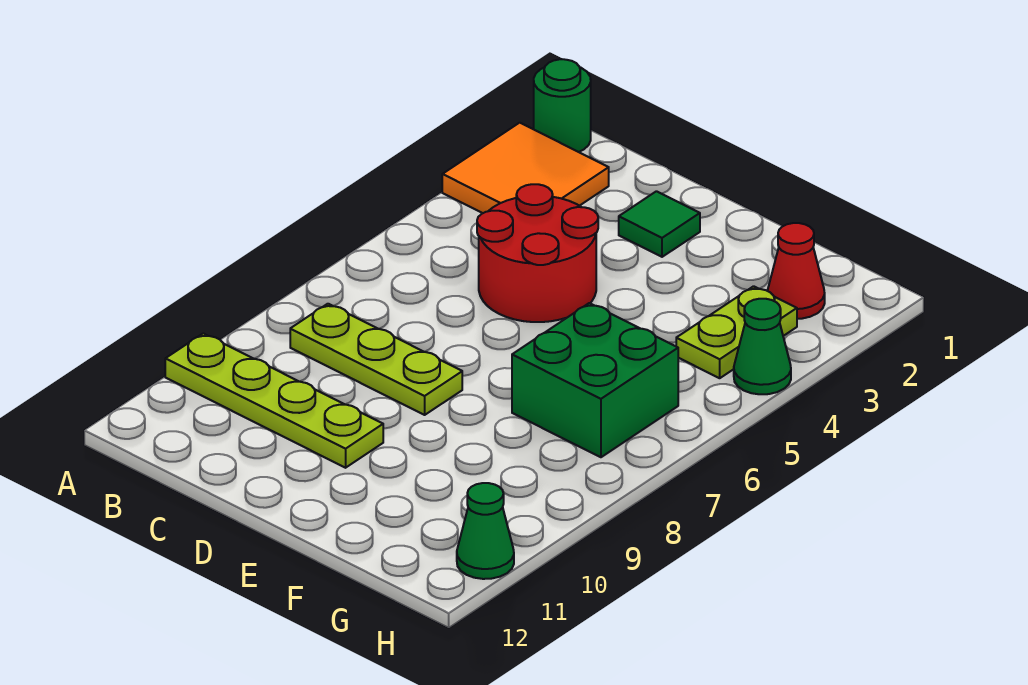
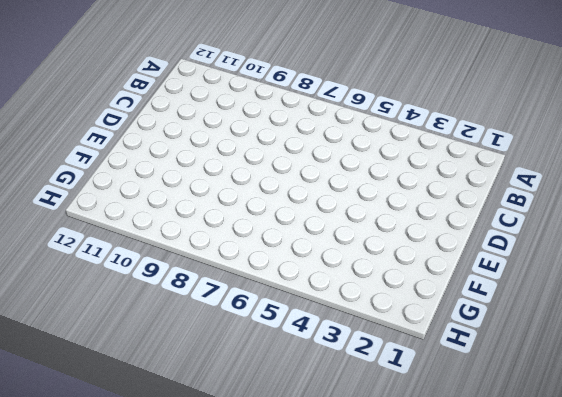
none -> green 1x1 round brick [534,59,591,152]
none -> orange 2x2 tile [442,123,609,213]

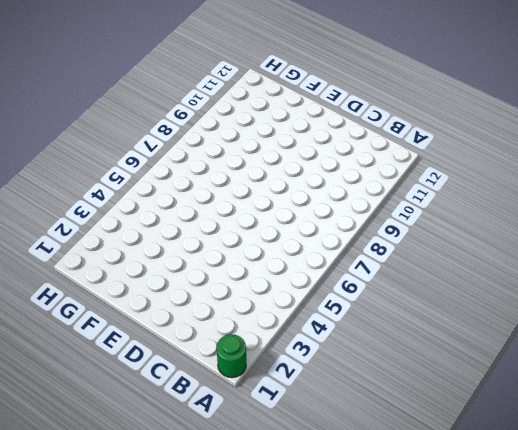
none -> orange 2x2 tile [442,123,609,213]
none -> lime 1x4 plate [165,333,383,468]

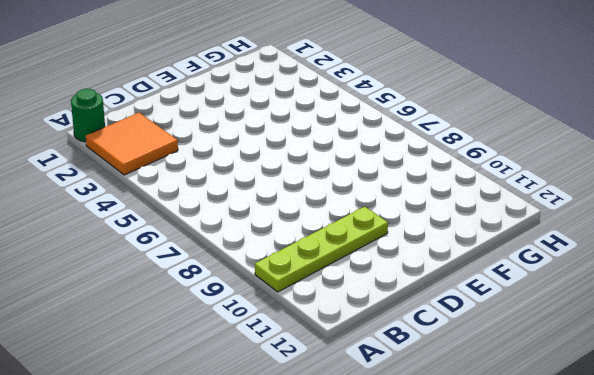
none -> lime 1x3 plate [290,304,462,415]
none -> red 2x2 round brick [477,184,598,322]

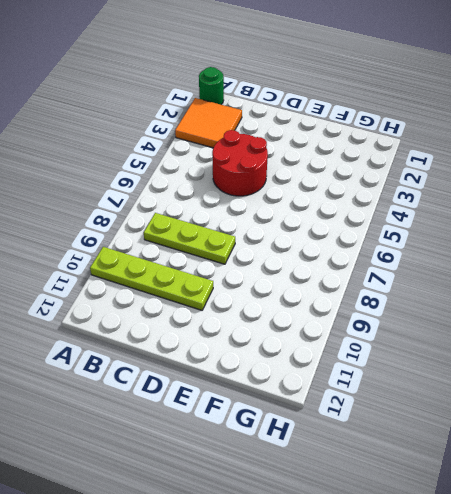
none -> green 1x1 tile [619,191,700,257]
none -> green 2x2 brick [512,303,678,457]

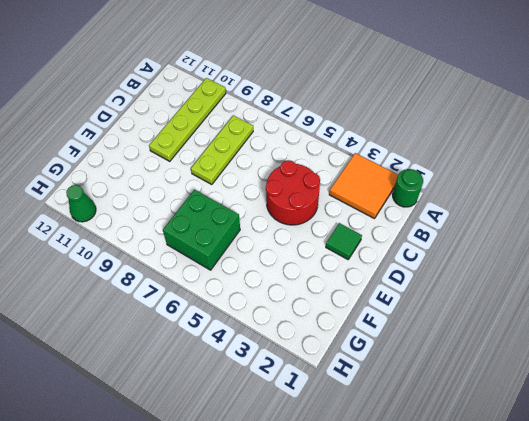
none -> red 1x1 cone [768,223,825,319]
none -> lime 1x2 plate [676,286,797,378]

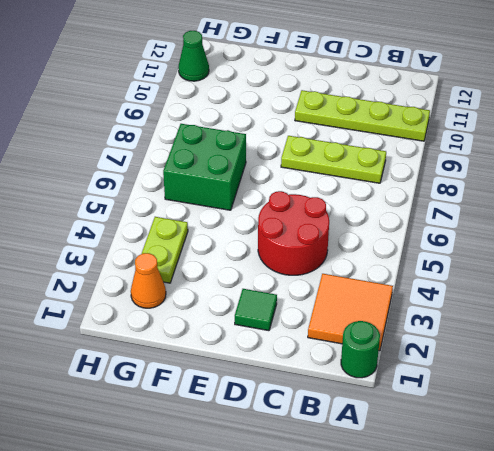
orange 1x1 cone [131,253,166,308] -> red 1x1 cone [768,223,825,319]
none -> green 1x1 cone [734,299,791,394]

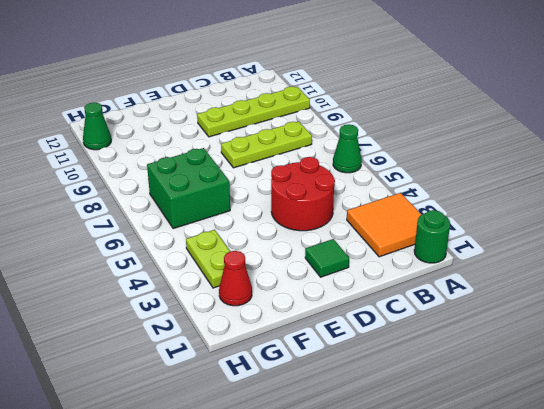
green 1x1 cone [333,125,362,173] -> green 1x1 cone moved to [734,299,791,394]

